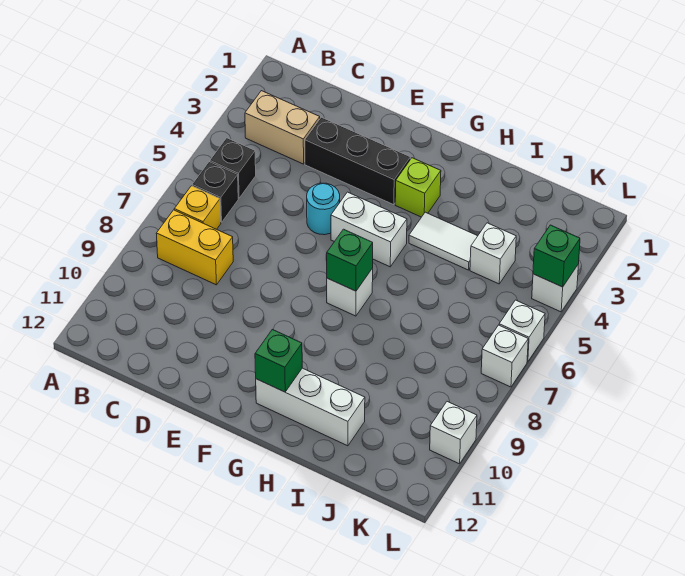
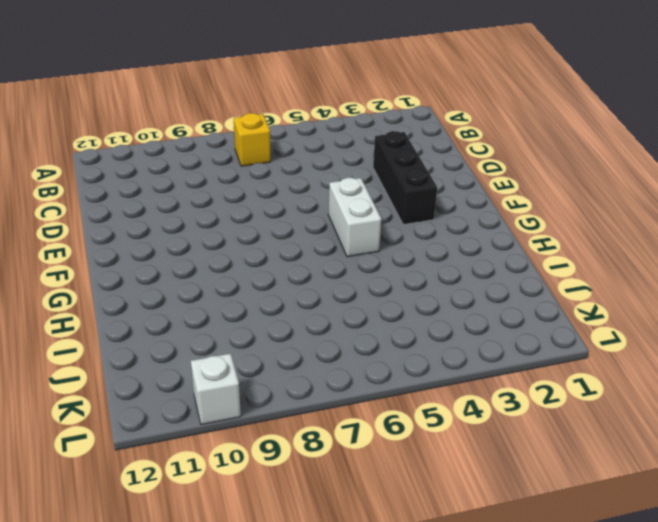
none -> tan 1x2 brick [245,91,320,164]
none -> black 1x1 brick [210,138,256,198]
none -> black 1x1 brick [192,162,238,222]

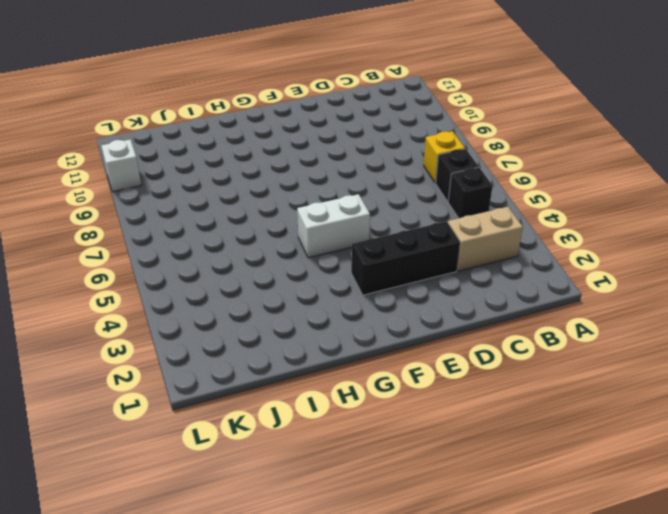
none -> yellow 1x2 brick [156,210,233,285]
none -> cyan 1x1 round brick [307,183,340,235]
none -> lime 1x1 brick [395,158,441,217]

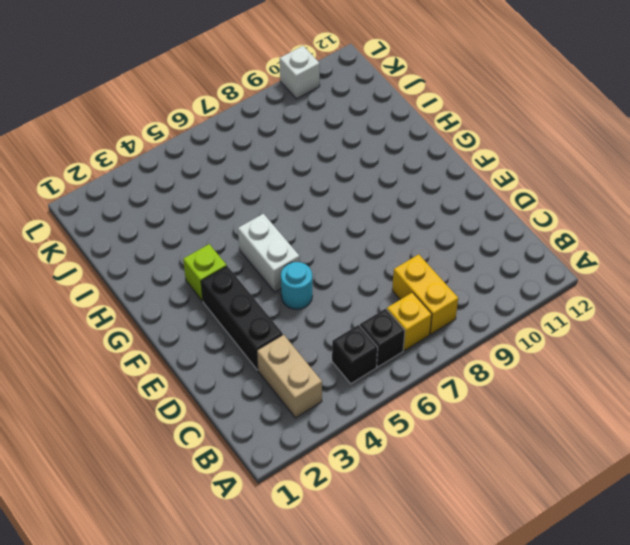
none -> white 1x1 brick [327,268,373,316]
none -> white 1x3 brick [256,368,365,446]
none -> white 1x2 tile [409,212,477,270]

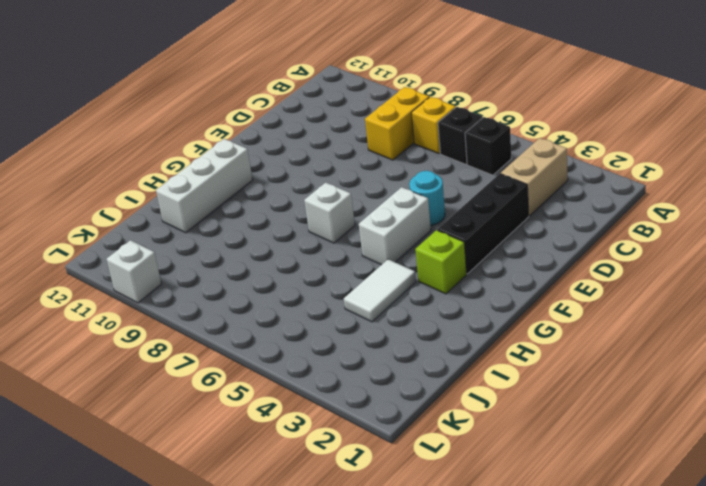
none -> white 1x1 brick [470,223,516,284]
none -> white 1x1 brick [532,264,579,312]
none -> white 1x1 brick [499,300,545,362]

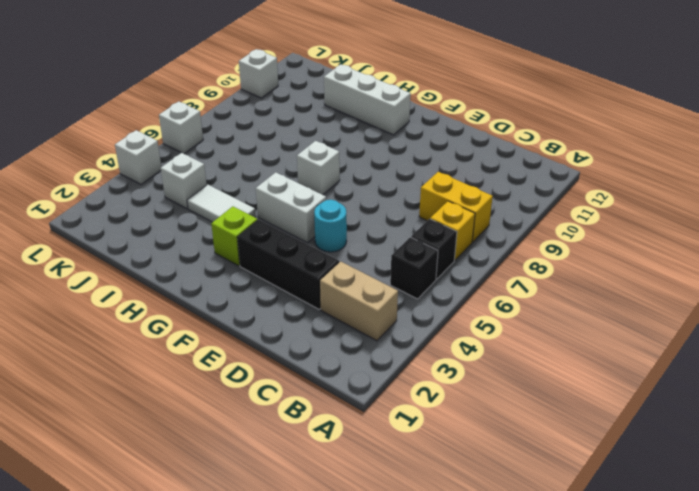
none -> white 1x1 brick [481,325,528,387]
none -> green 1x1 brick [327,229,373,291]
none -> green 1x1 brick [255,329,302,392]

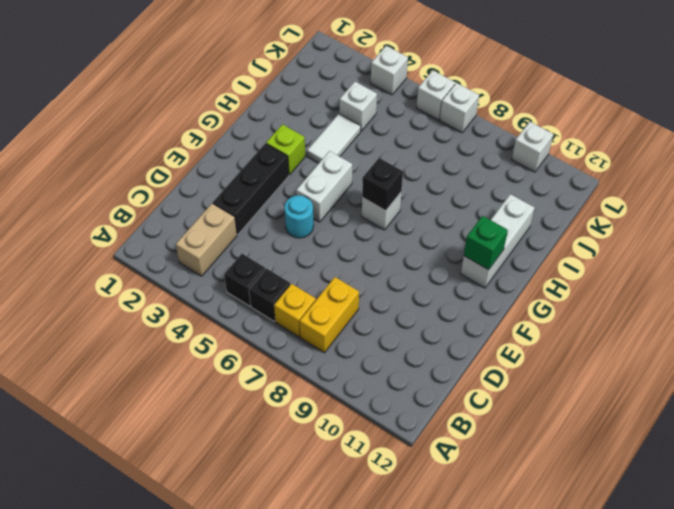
black 1x1 brick [362,158,403,211] -> green 1x1 brick [327,229,373,291]
none -> green 1x1 brick [533,225,580,287]

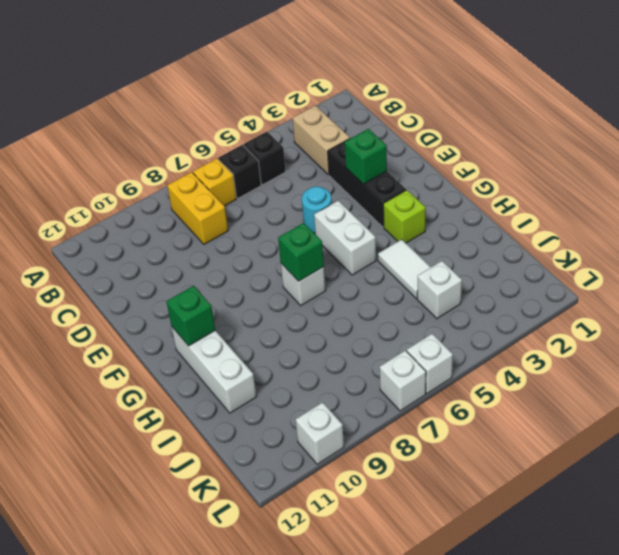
green 1x1 brick [345,129,387,184] -> green 1x1 brick moved to [533,225,580,287]
none -> white 1x1 brick [532,264,579,312]

